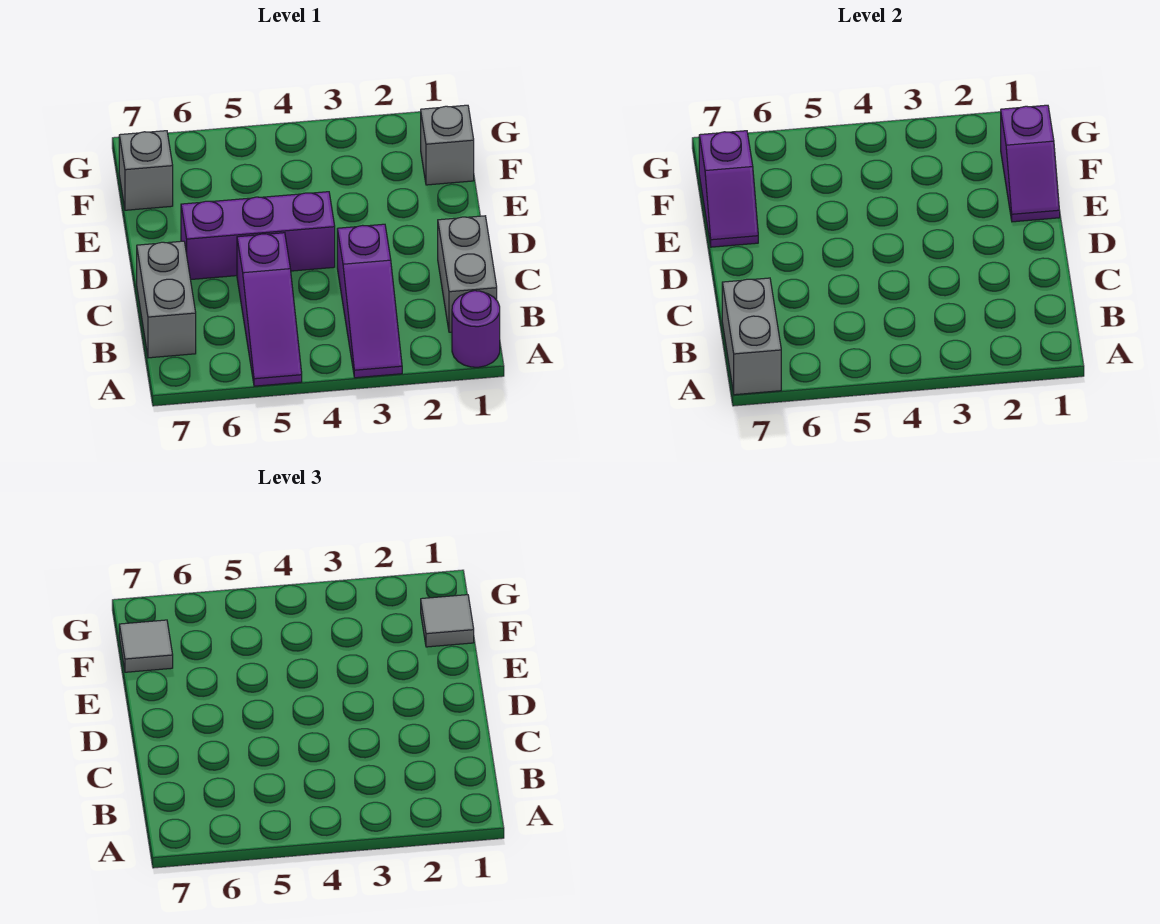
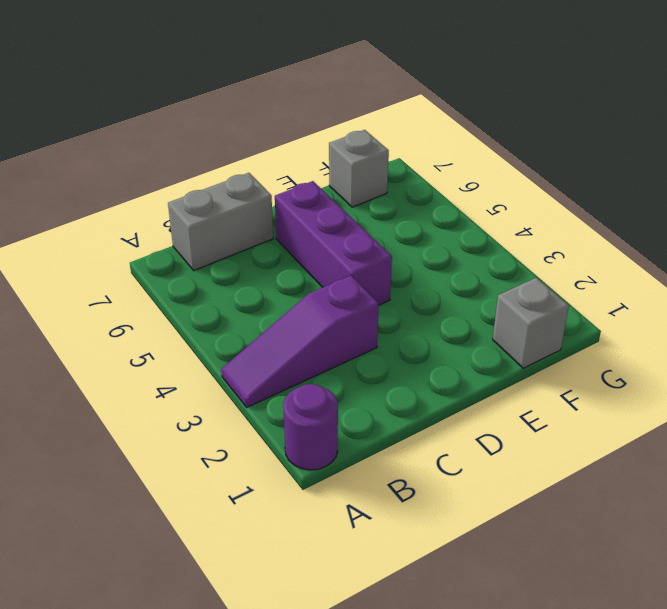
none -> purple 1x3 slope [237,233,302,386]
none -> grey 1x2 brick [438,216,497,332]
none -> grey 1x2 brick [722,278,781,395]

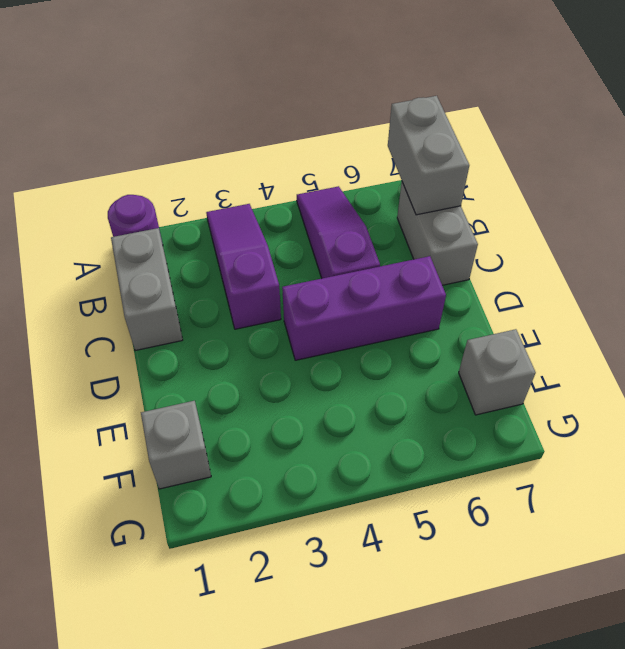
none -> purple 1x2 slope [1001,105,1060,222]
none -> purple 1x2 slope [699,131,758,247]
none -> grey 1x1 tile [421,595,474,647]

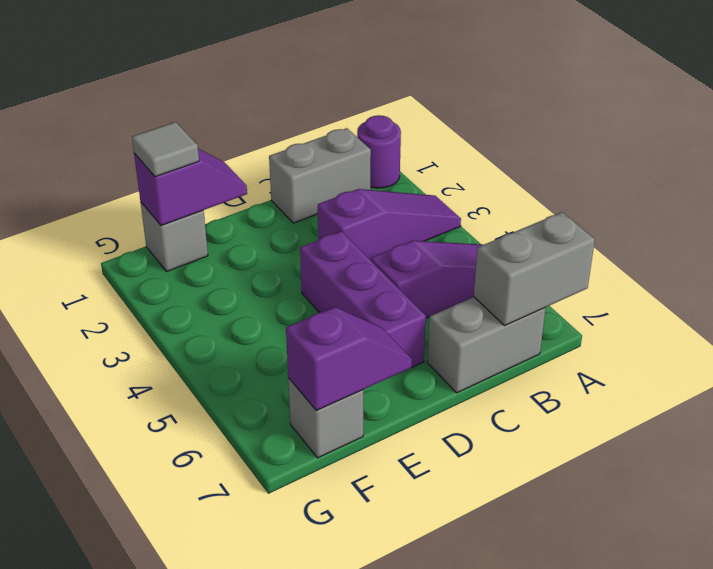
none -> grey 1x1 tile [119,620,173,672]

